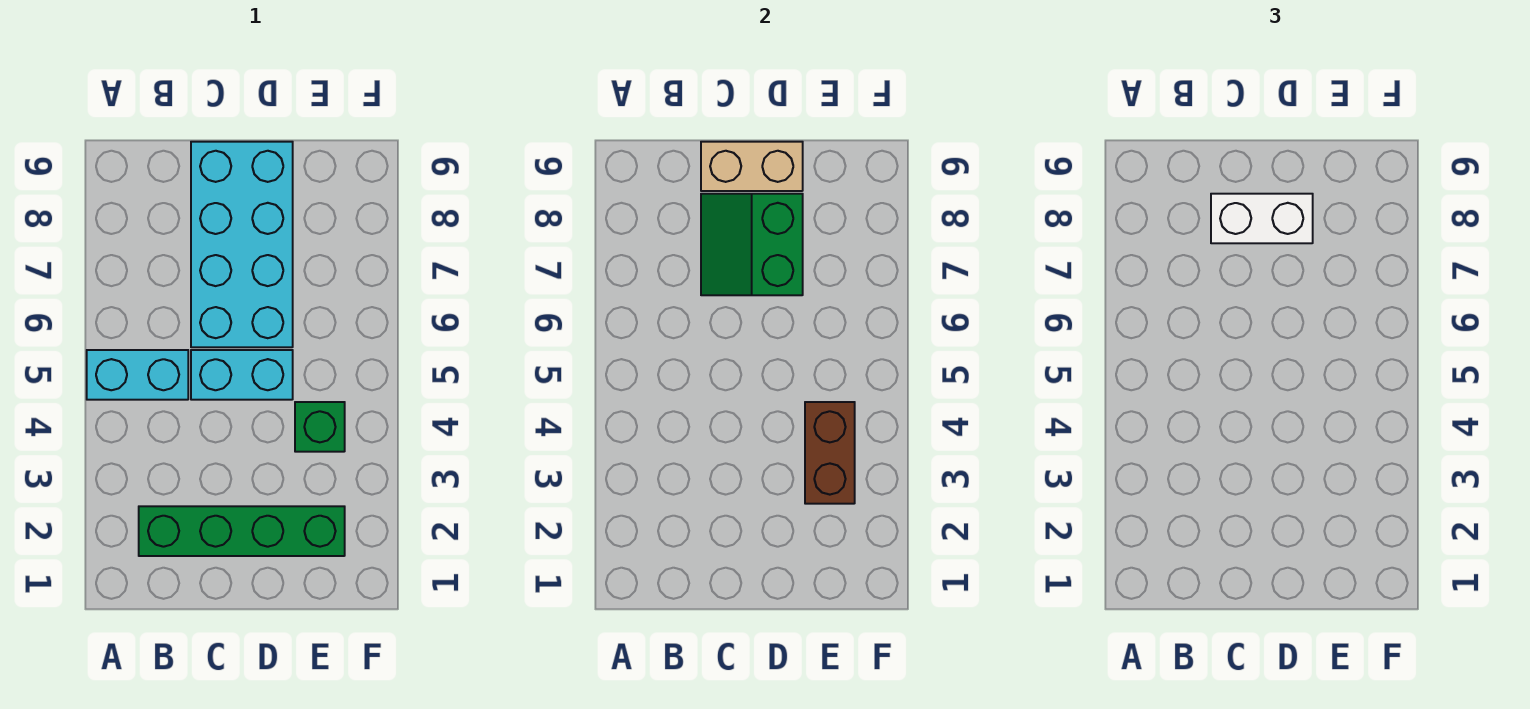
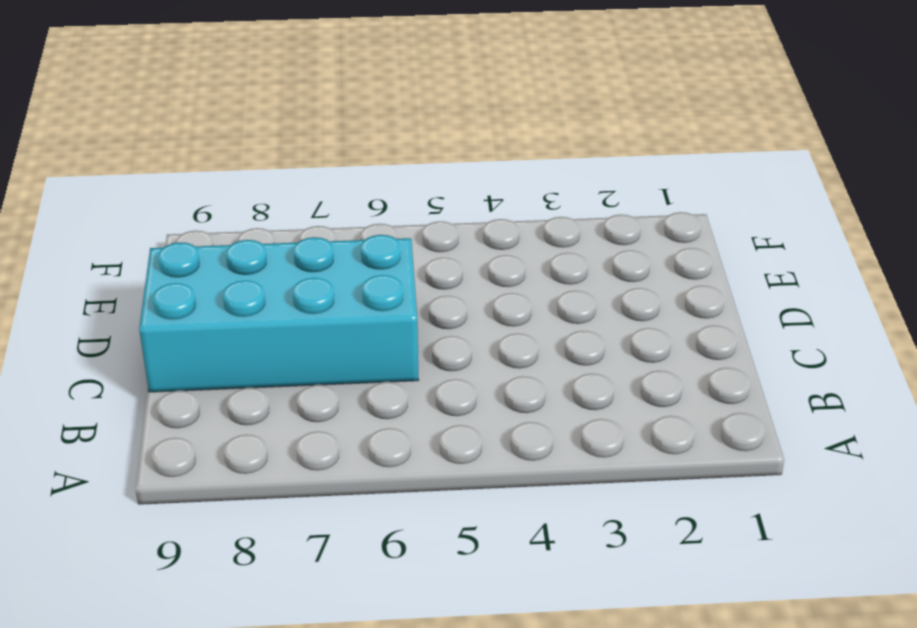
none -> cyan 1x2 brick [87,350,188,400]
none -> green 1x4 brick [139,506,345,556]

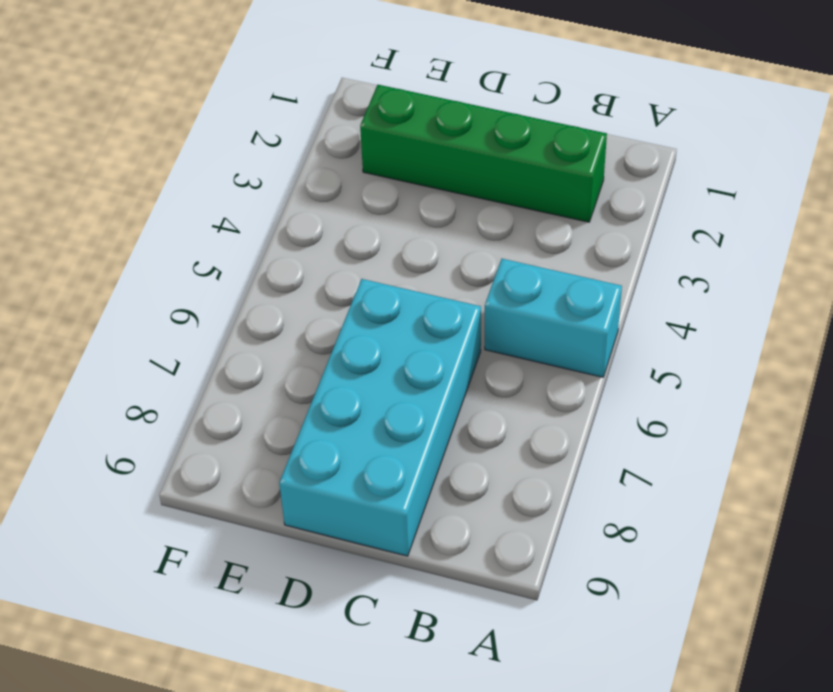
none -> cyan 1x2 brick [191,350,293,400]
none -> green 1x1 brick [295,402,345,452]

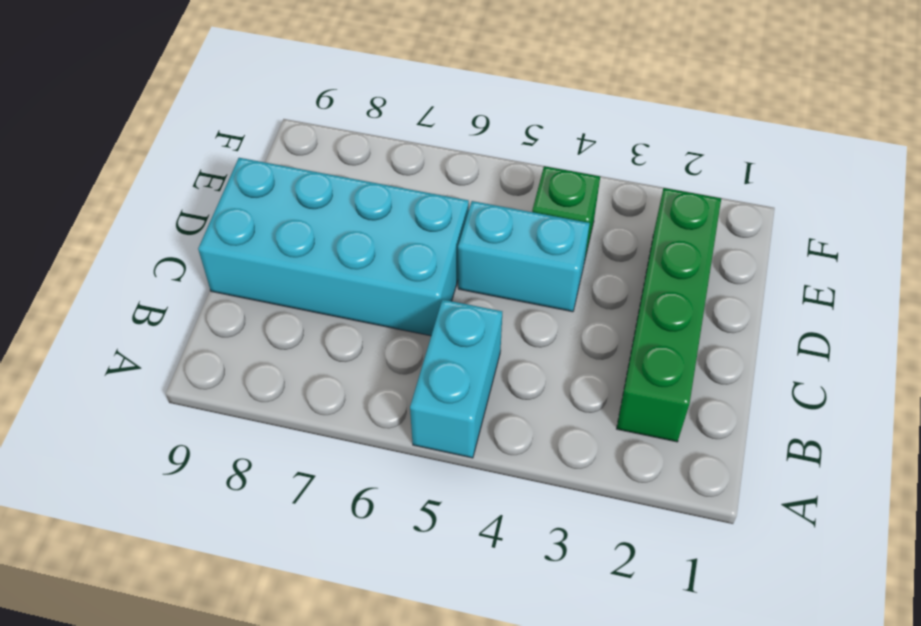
cyan 1x2 brick [458,201,590,312] -> cyan 1x2 brick turned to [191,350,293,400]
none -> green 2x2 slope [701,194,803,295]
none -> tan 1x2 brick [701,142,803,191]

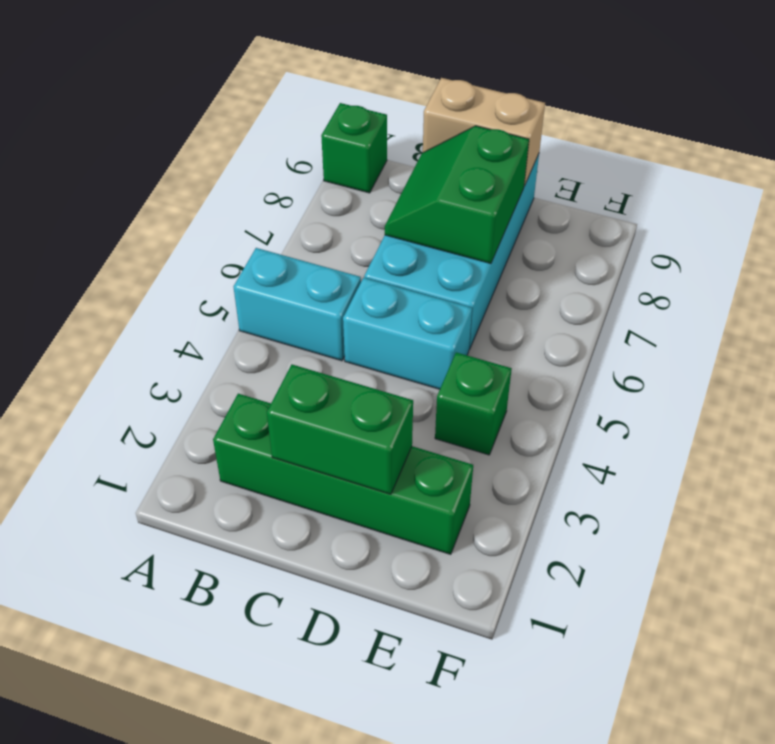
green 1x1 brick [321,103,387,193] -> none
green 1x2 brick [267,365,413,494] -> none
none -> brown 1x2 brick [805,402,855,504]
none -> white 1x2 brick [1211,194,1313,243]

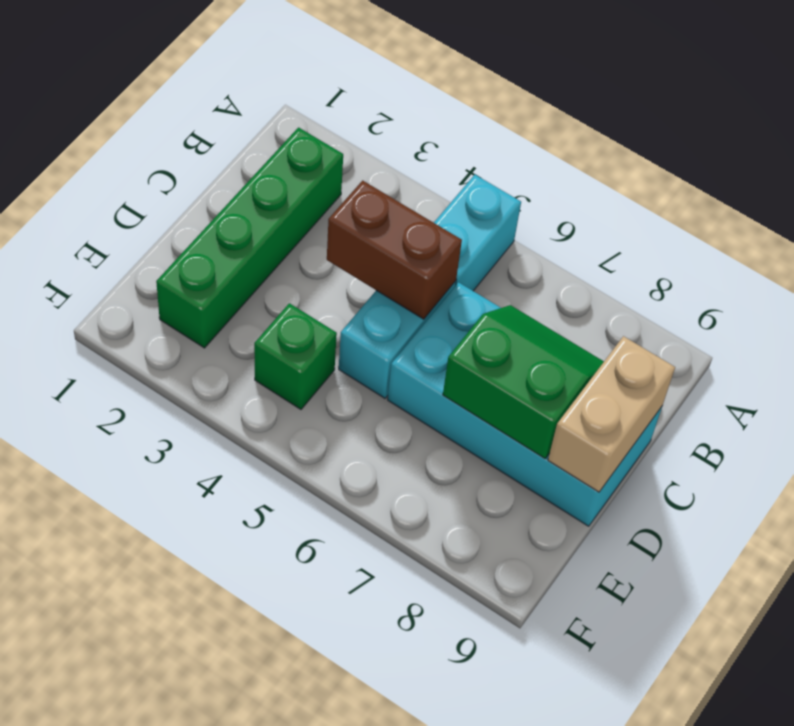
brown 1x2 brick [327,181,462,319] -> brown 1x2 brick moved to [805,402,855,504]
none -> white 1x2 brick [1211,194,1313,243]

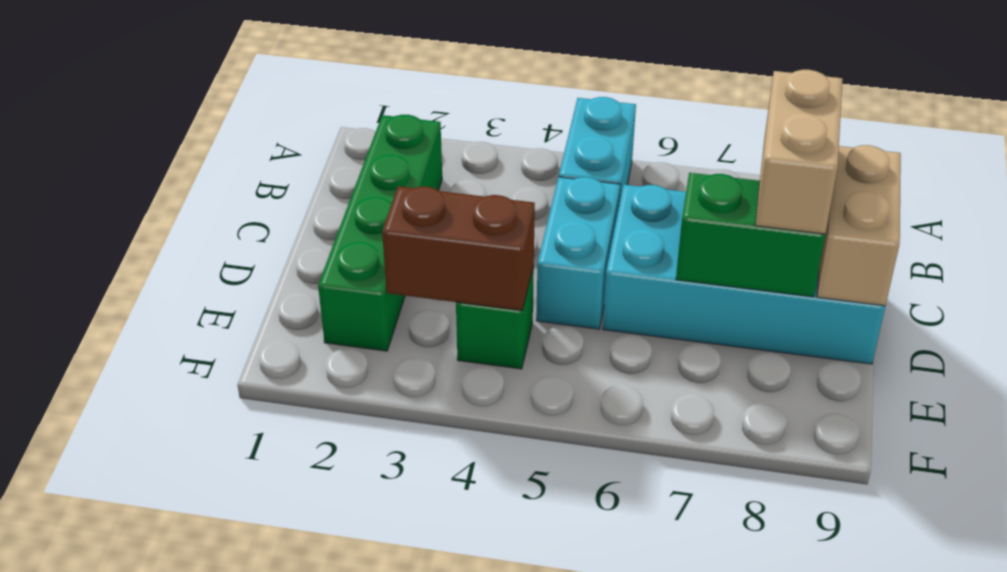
tan 1x2 brick [755,70,842,234] -> white 1x2 brick [1211,194,1313,243]

